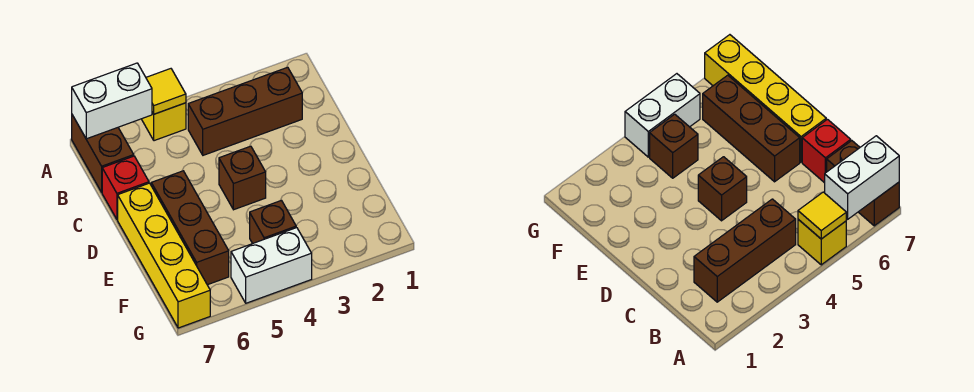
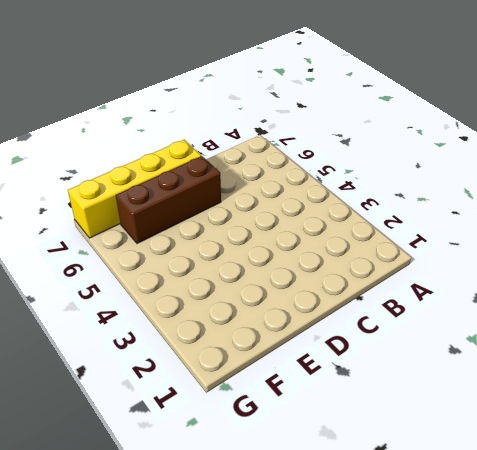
none -> yellow 1x1 brick [142,103,186,141]
none -> brown 1x2 brick [72,115,134,192]

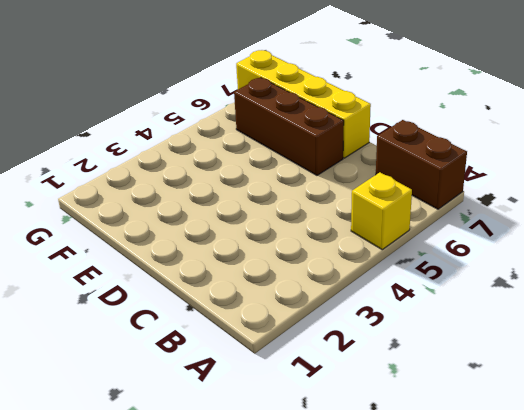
none -> brown 1x3 brick [188,67,302,155]
none -> red 1x1 brick [102,156,149,219]

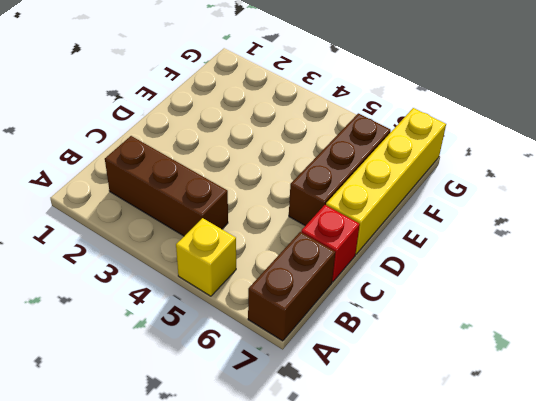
none -> brown 1x1 brick [219,146,266,210]
none -> brown 1x1 brick [250,201,296,244]

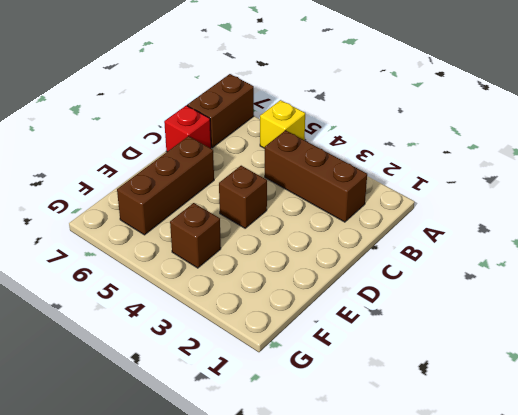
none -> yellow 1x4 brick [118,183,210,328]
none -> white 1x2 brick [231,228,312,303]

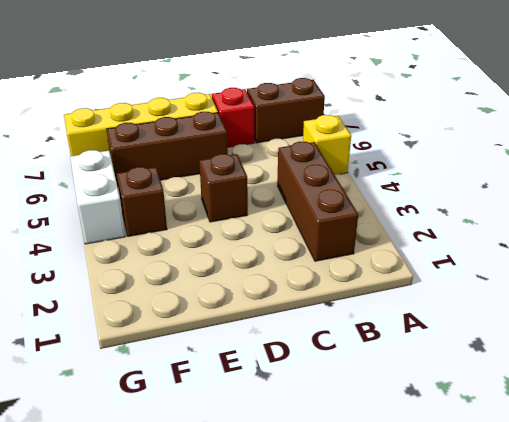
none -> yellow 1x1 tile [146,69,186,114]
none -> white 1x2 brick [72,63,152,139]

